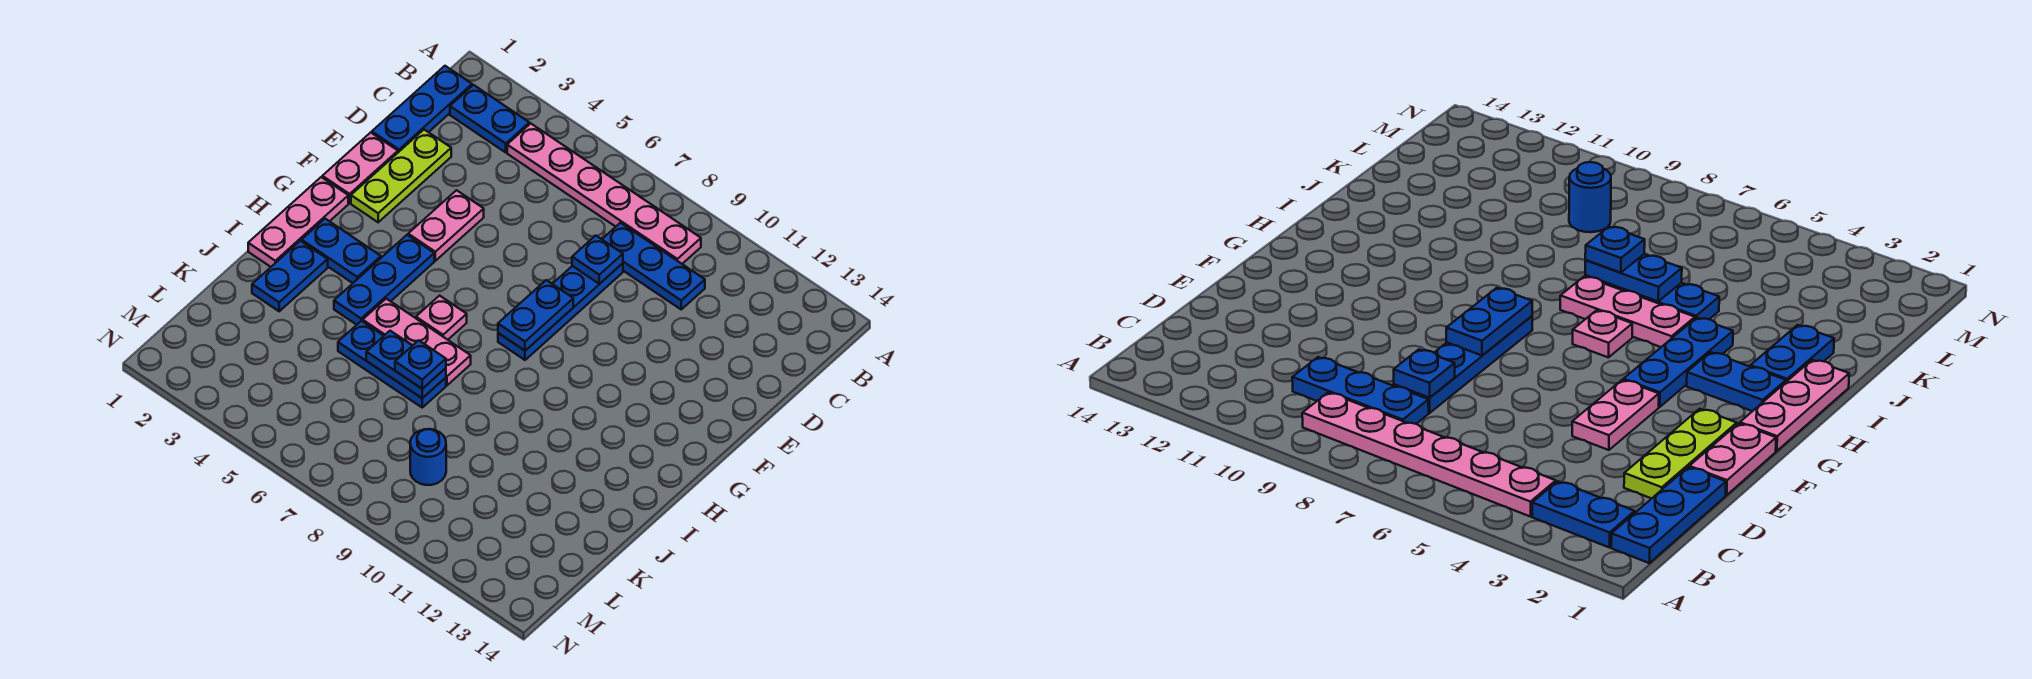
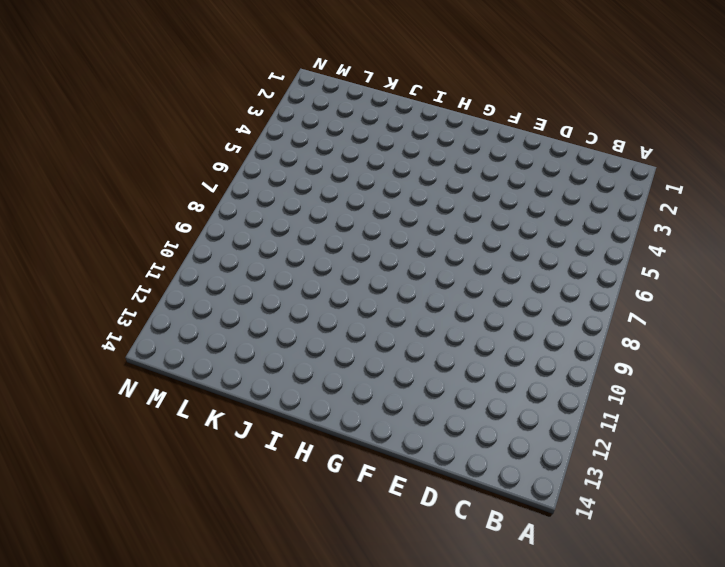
none -> blue 1x3 plate [372,66,472,152]
none -> blue 1x2 plate [450,85,529,152]
none -> pink 1x6 plate [507,123,701,264]

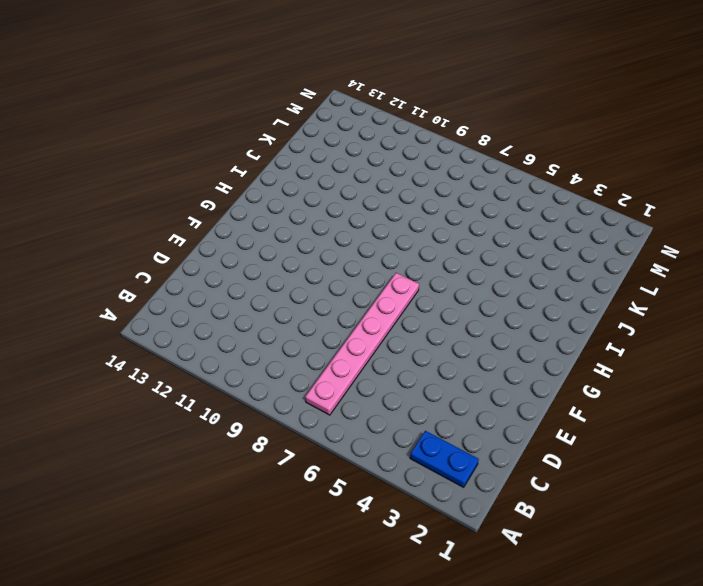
pink 1x6 plate [305,273,419,415] -> pink 1x6 plate turned to [507,123,701,264]
none -> blue 1x3 plate [372,66,472,152]
none -> blue 1x3 plate [602,223,705,309]
none -> lime 1x3 plate [351,130,451,222]

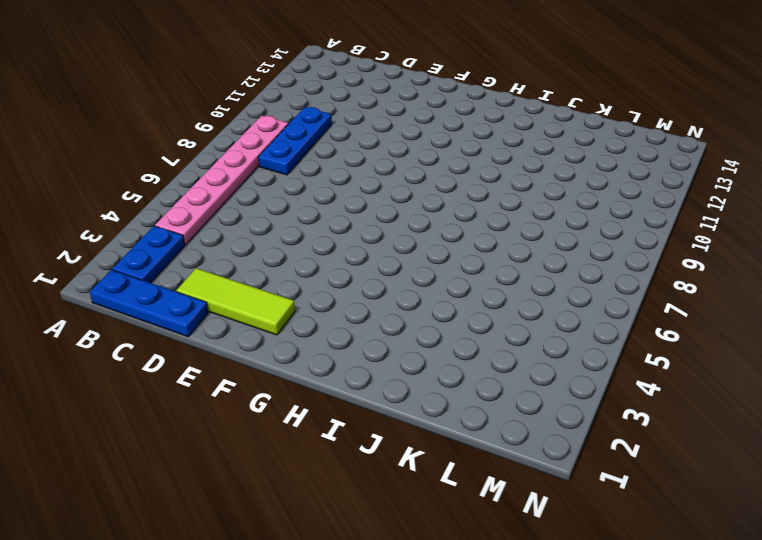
lime 1x3 tile [176,268,295,335] -> lime 1x3 plate [351,130,451,222]
none -> blue 1x4 plate [498,263,623,360]
none -> pink 1x2 plate [322,132,398,203]
none -> pink 1x2 plate [408,190,484,261]

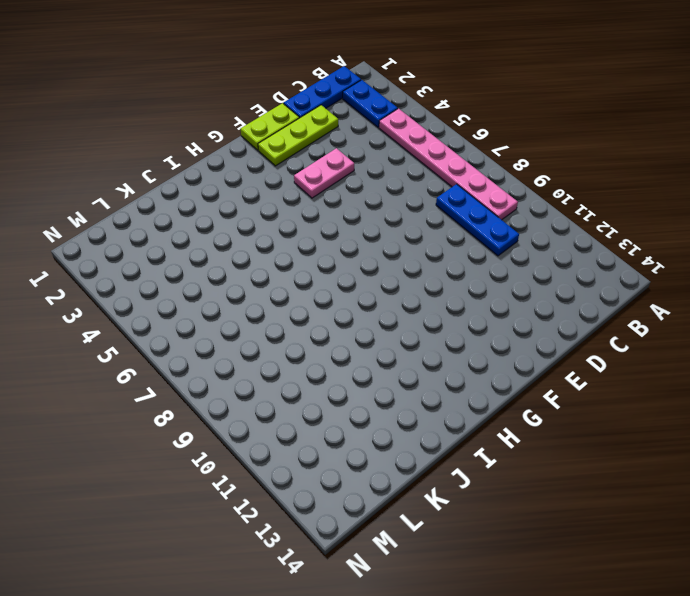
lime 1x2 plate [241,103,299,150] -> pink 1x2 plate [322,132,398,203]
none -> blue 1x4 plate [498,263,623,360]
none -> pink 1x3 plate [248,177,348,267]
none -> blue 1x3 plate [334,235,434,325]

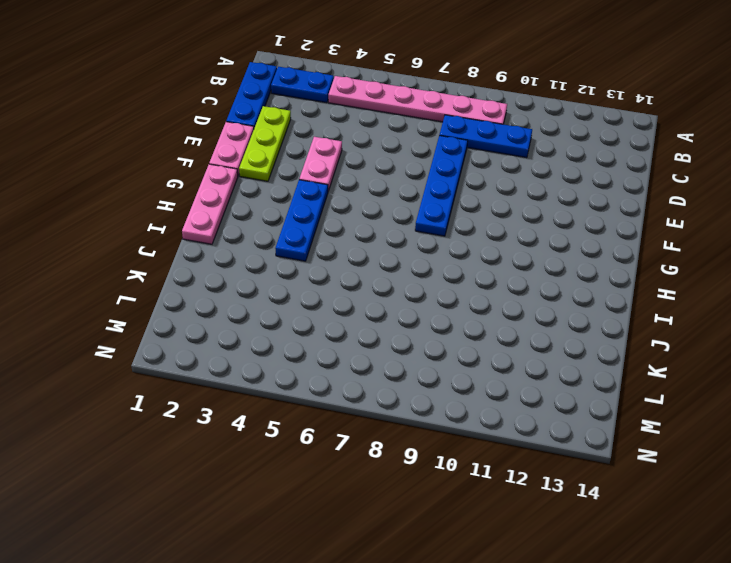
none -> blue 1x2 plate [302,219,381,283]
none -> pink 1x1 plate [416,296,467,340]
none -> blue 1x2 plate [252,241,328,311]

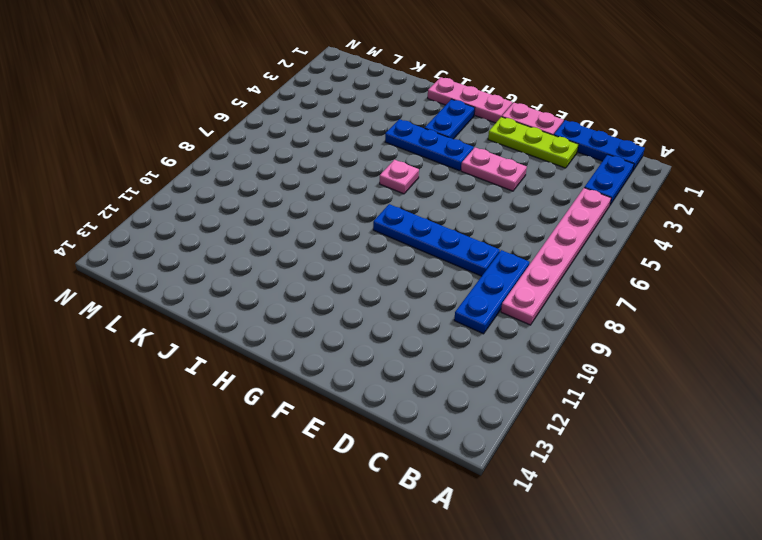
none -> blue 1x2 plate [252,241,328,311]
none -> pink 1x3 plate [363,299,471,385]
none -> blue 1x3 plate [338,321,446,407]

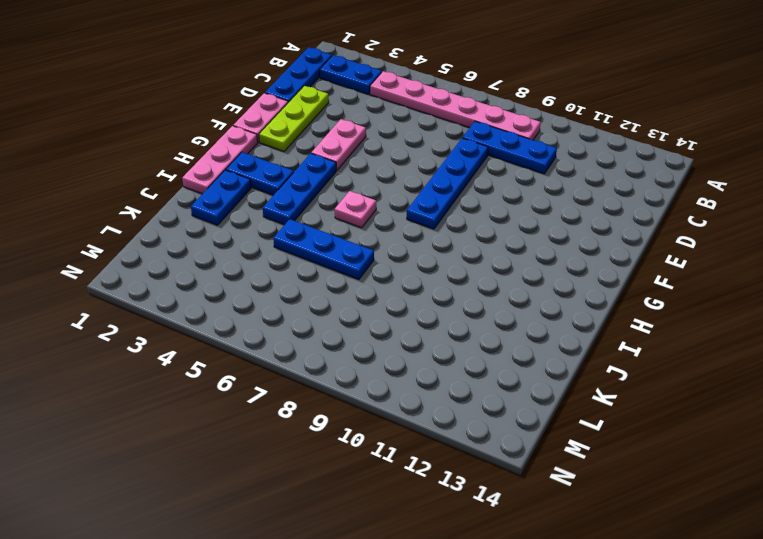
none -> pink 1x3 plate [363,299,471,385]
none -> blue 1x1 round brick [410,429,446,485]
none -> blue 1x1 plate [572,236,623,284]

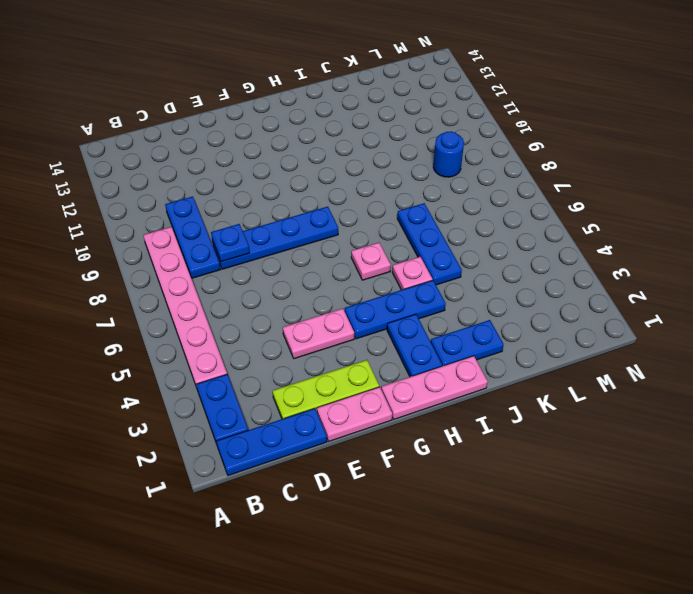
pink 1x1 plate [392,257,433,290] -> pink 1x3 plate [363,299,471,385]
none -> blue 1x2 plate [498,280,573,351]
none -> blue 1x2 plate [366,331,446,398]
none -> blue 1x1 plate [395,340,446,389]

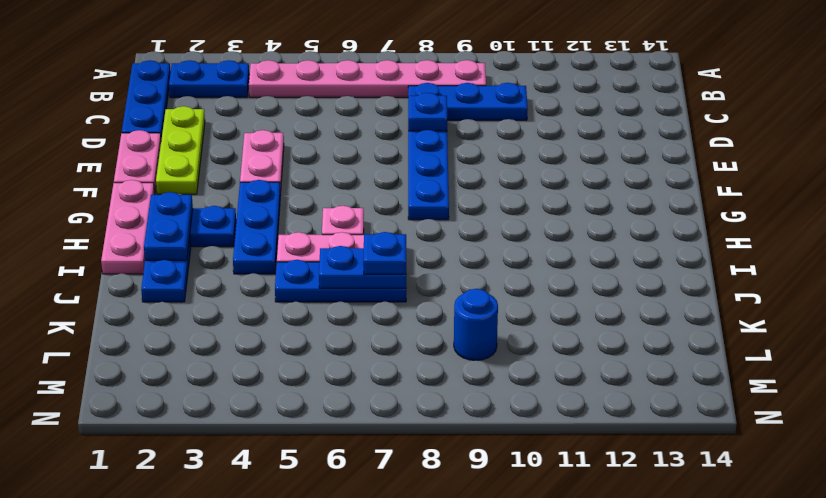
blue 1x2 plate [144,192,193,260] -> blue 1x2 plate moved to [498,280,573,351]

